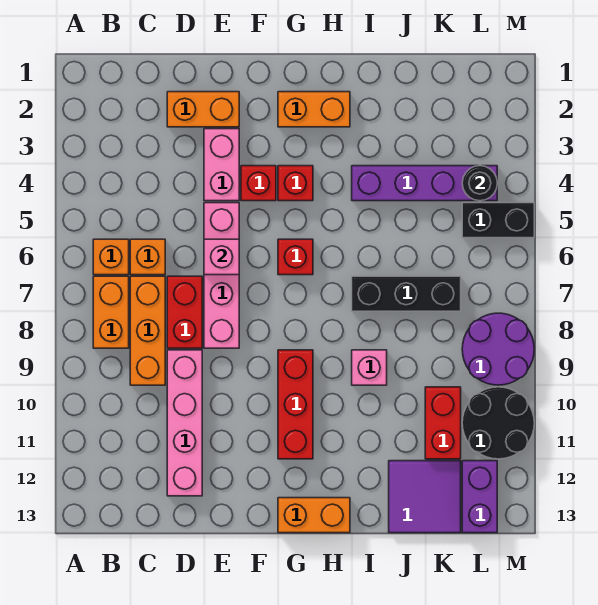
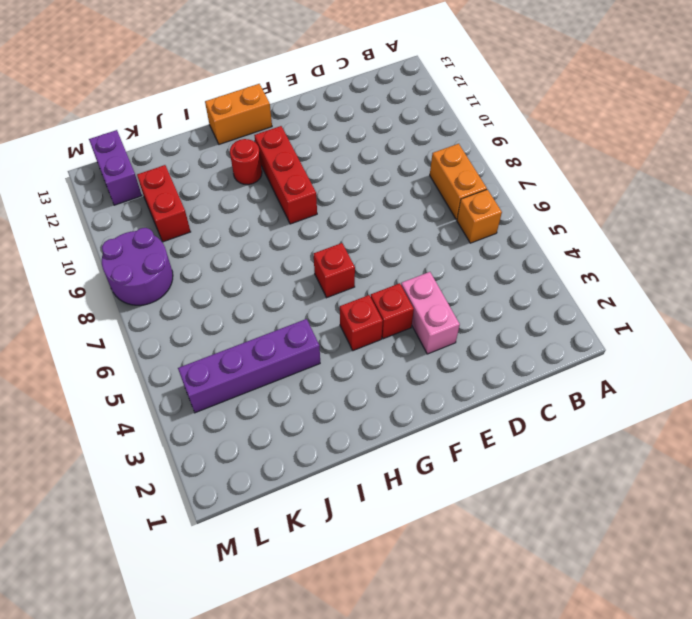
red 1x1 round brick [230,139,262,185] -> none
none -> orange 1x1 brick [130,239,165,275]
none -> orange 1x3 brick [130,276,165,385]
none -> orange 1x2 brick [167,92,239,127]

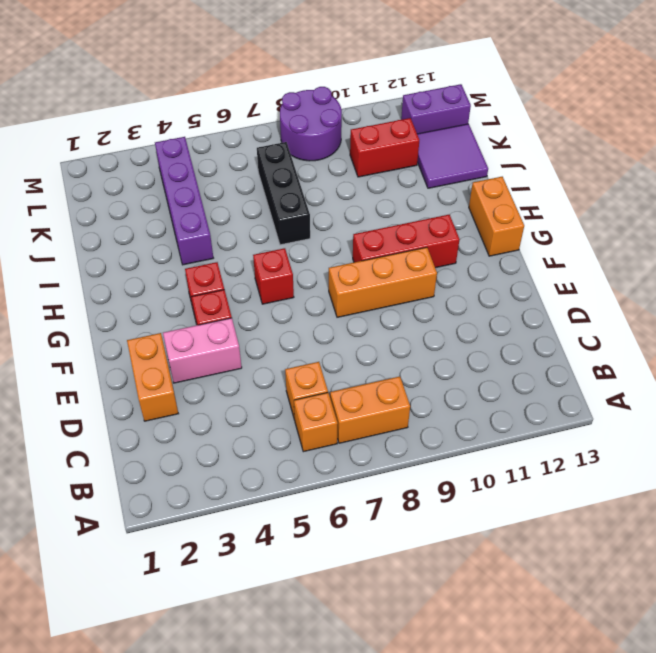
orange 1x3 brick [329,247,437,317] -> orange 1x3 brick moved to [130,276,165,385]
none -> red 1x2 brick [167,276,202,348]
none -> pink 1x4 brick [167,350,202,496]
none -> pink 1x4 brick [204,203,239,348]

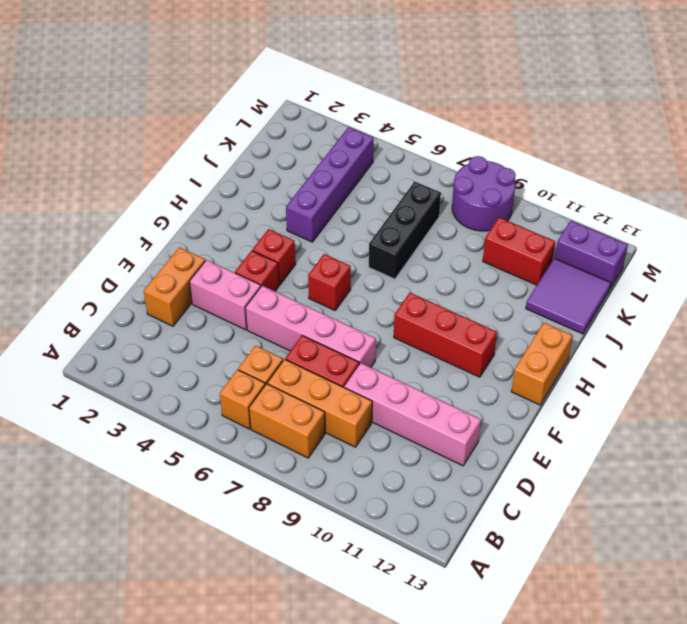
none -> orange 1x2 brick [278,92,350,127]
none -> pink 1x1 brick [352,350,387,385]
none -> black 1x2 brick [462,203,534,238]

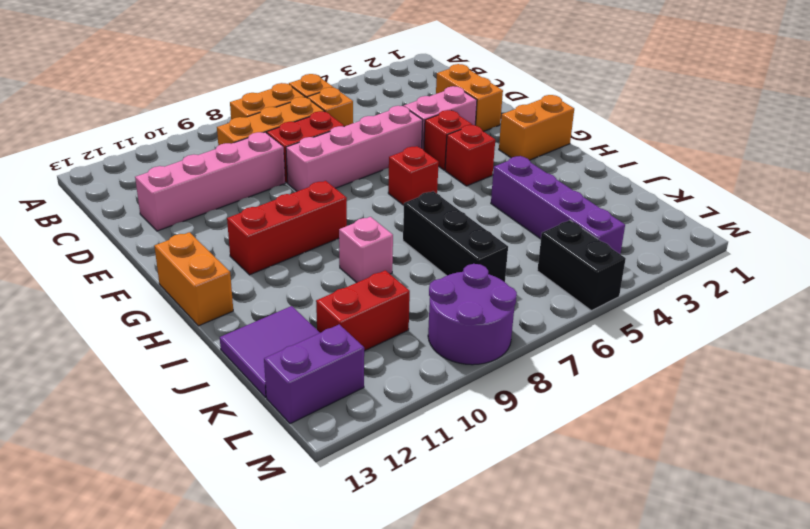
orange 1x2 brick [499,95,574,160] -> orange 1x2 brick turned to [278,92,350,127]
none -> black 2x2 round brick [462,387,534,459]
none -> pink 1x1 brick [204,239,239,275]
none -> black 1x1 round brick [462,166,497,201]

